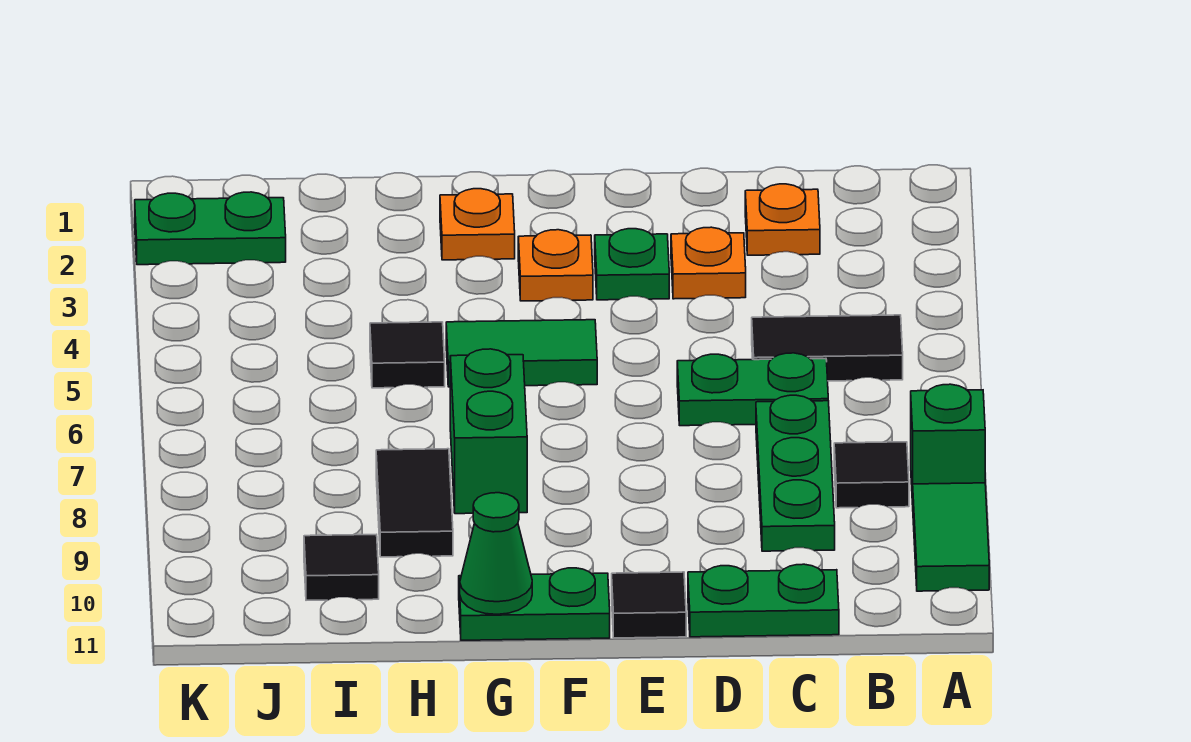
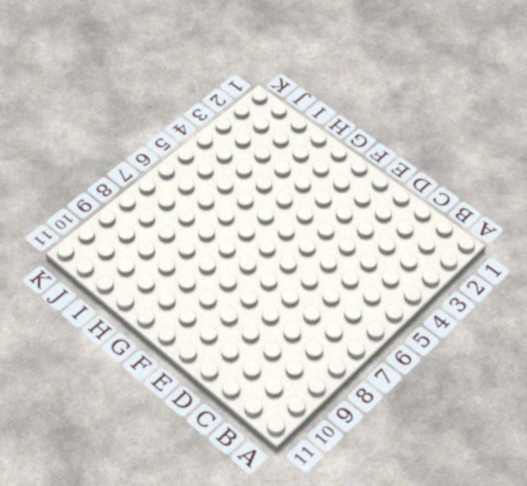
none -> green 1x1 brick [911,384,985,504]
none -> green 1x2 tile [913,483,989,591]
none -> black 1x2 tile [752,315,903,381]

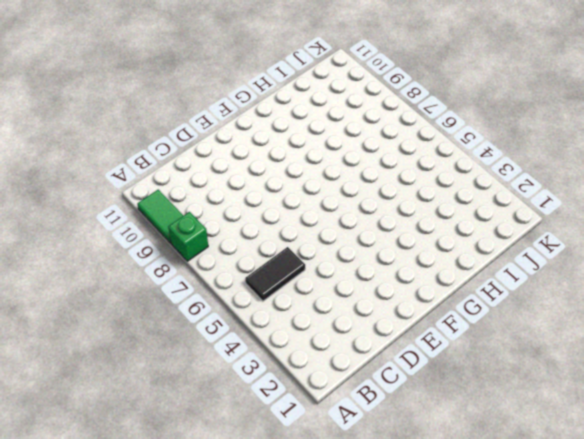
none -> black 1x1 tile [834,442,909,508]
none -> orange 1x1 plate [745,184,820,255]
none -> green 1x2 plate [677,353,828,426]

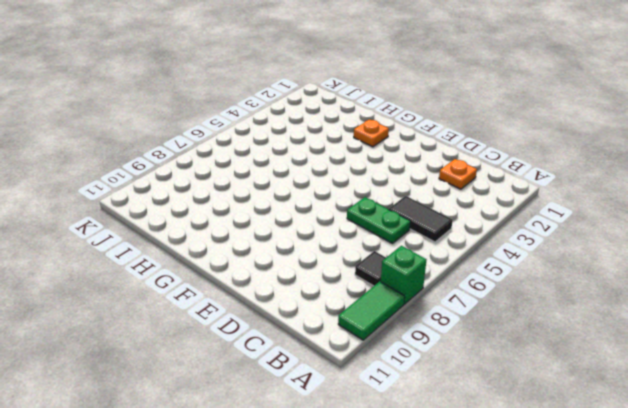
none -> green 1x3 plate [756,395,835,551]
none -> green 1x2 plate [688,564,839,637]
none -> orange 1x1 plate [671,227,746,299]

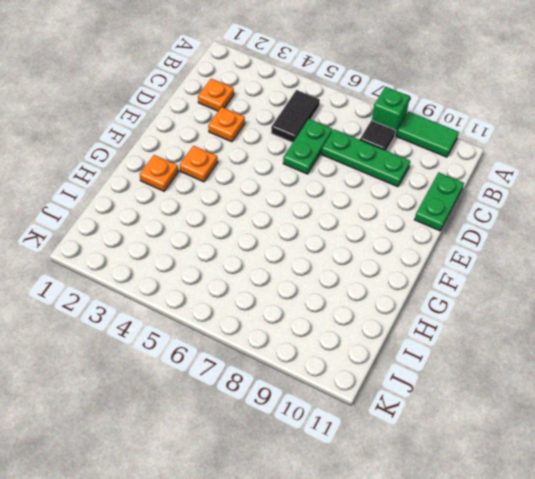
none -> green 1x1 plate [595,229,669,300]
none -> black 1x1 tile [612,572,686,638]
none -> green 1x2 tile [446,320,597,387]

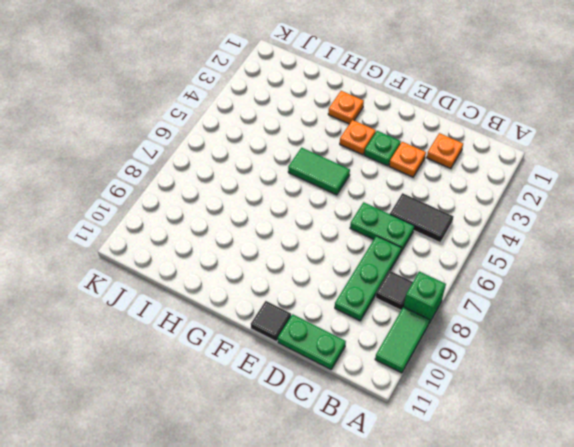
none -> green 1x2 plate [459,568,610,640]
none -> green 1x2 brick [450,349,527,514]
none -> black 1x1 tile [370,322,445,388]

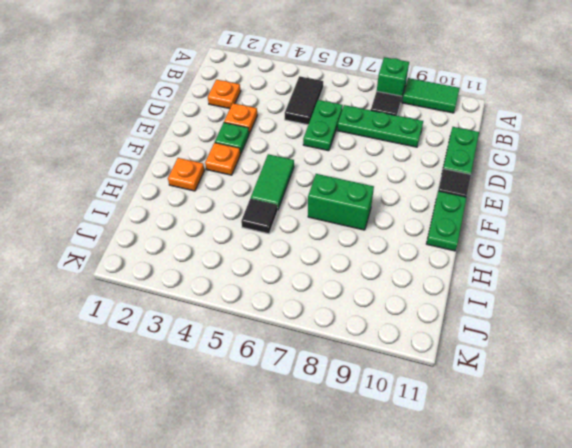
none -> black 1x2 tile [376,449,453,557]
none -> black 1x1 tile [304,535,379,600]
none -> green 1x2 plate [135,192,286,265]

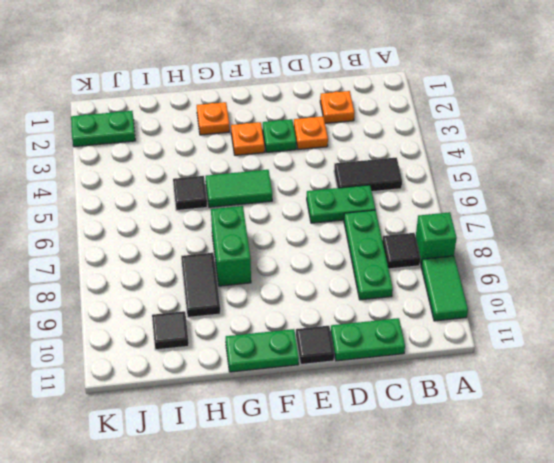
none -> green 1x1 cone [460,493,532,614]

